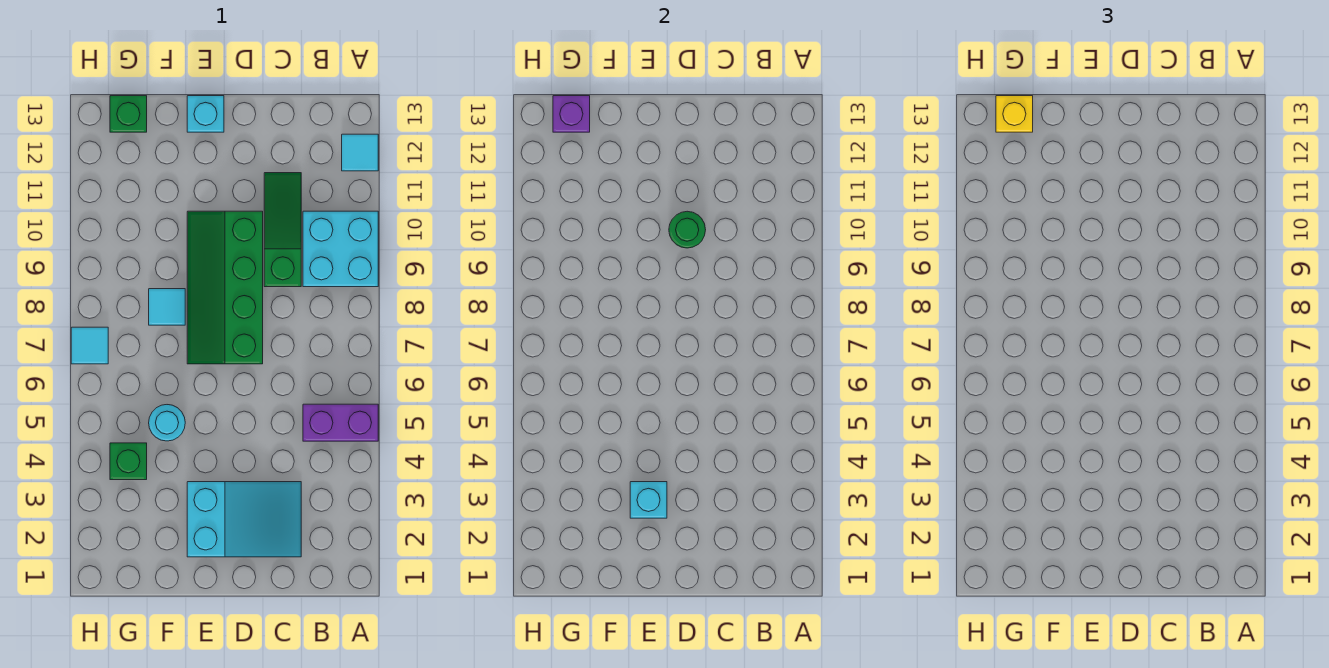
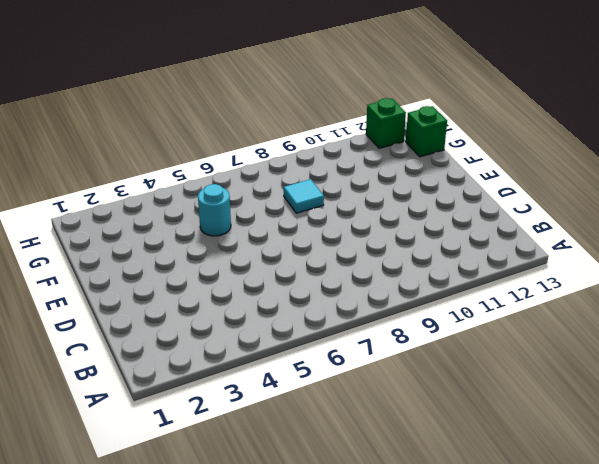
green 1x1 brick [366,98,406,148] -> green 1x1 brick moved to [110,443,147,480]
none -> purple 1x2 brick [303,404,378,441]
none -> cyan 2x2 brick [303,211,378,287]
none -> cyan 1x1 tile [342,134,378,171]

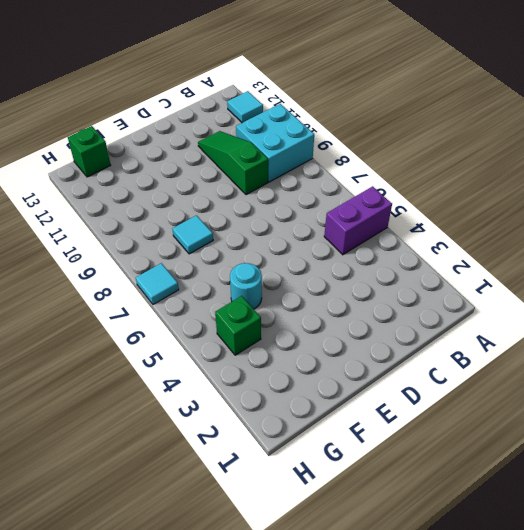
none -> cyan 2x3 slope [187,482,301,557]
none -> green 2x4 slope [187,211,263,364]
none -> cyan 1x1 brick [187,96,224,132]

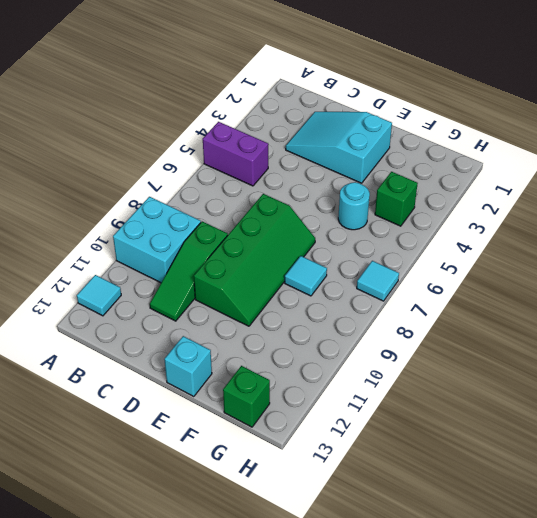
none -> green 1x1 round brick [669,211,706,248]
none -> cyan 1x1 brick [630,482,667,518]
none -> purple 1x1 brick [553,96,590,132]

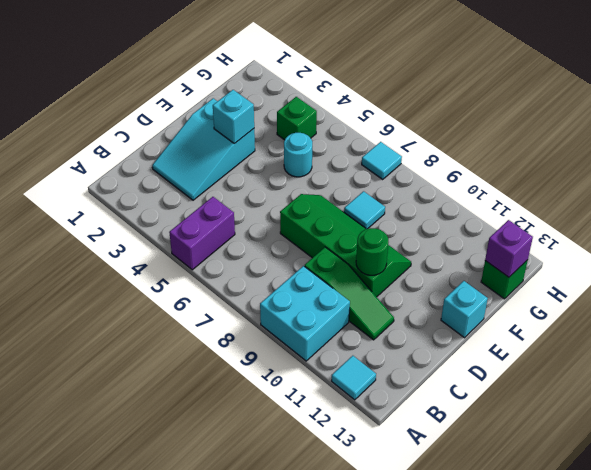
none -> yellow 1x1 brick [996,96,1033,132]

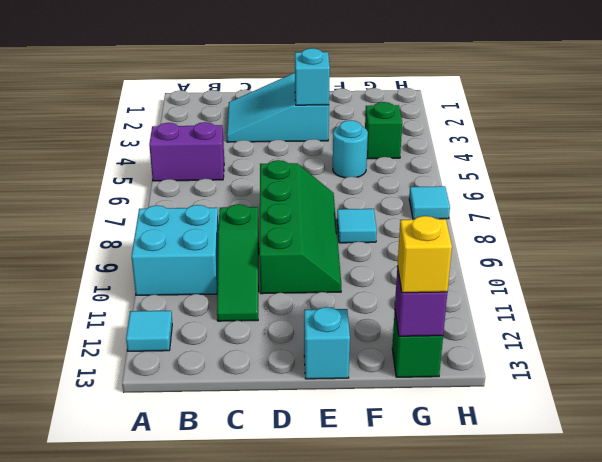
none -> green 1x1 round brick [669,211,706,248]

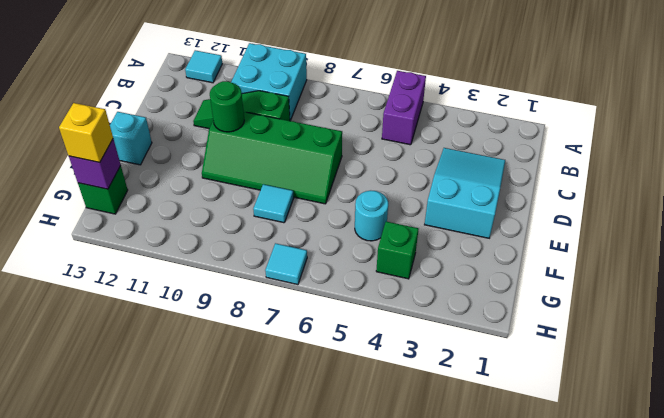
none -> cyan 1x1 brick [630,482,667,518]

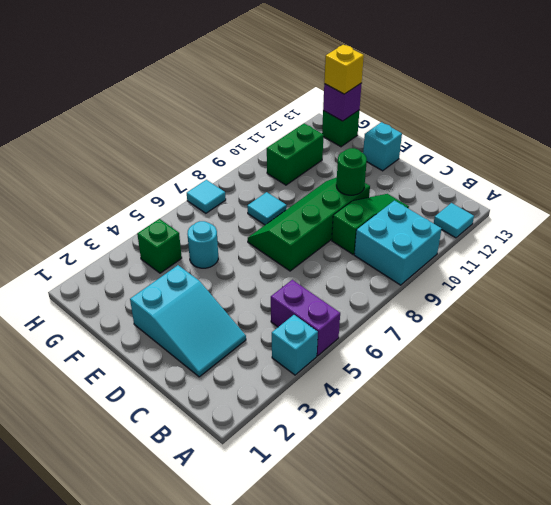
cyan 1x1 brick [272,315,318,375] -> cyan 1x1 brick moved to [630,482,667,518]
green 1x2 brick [267,123,324,185] -> none

